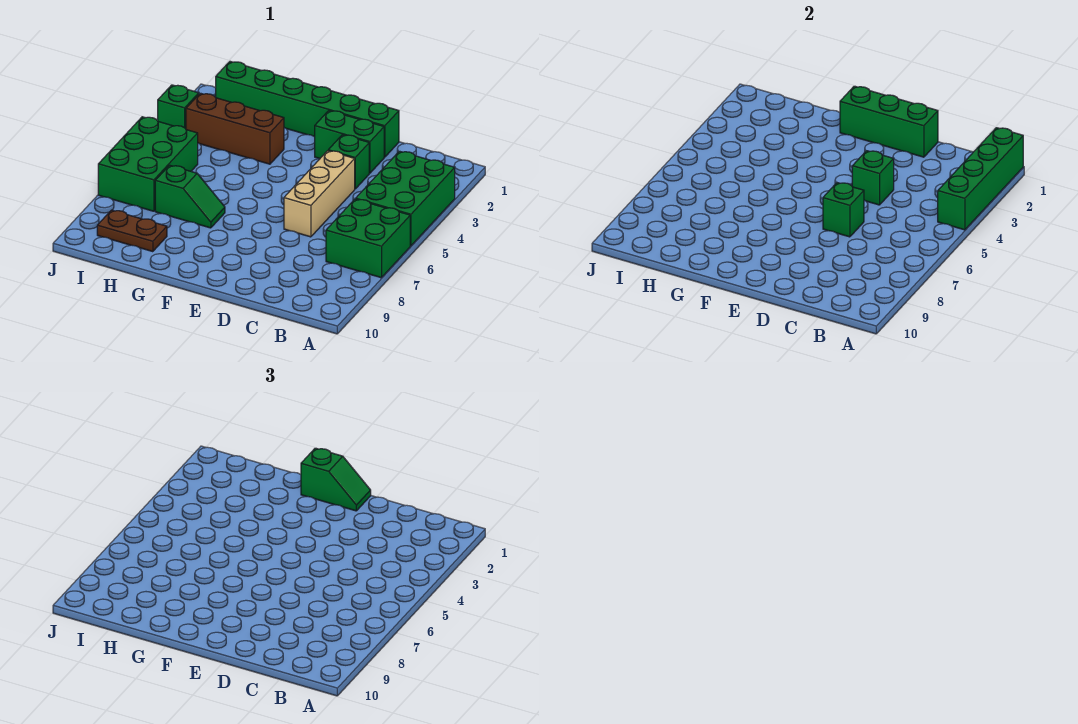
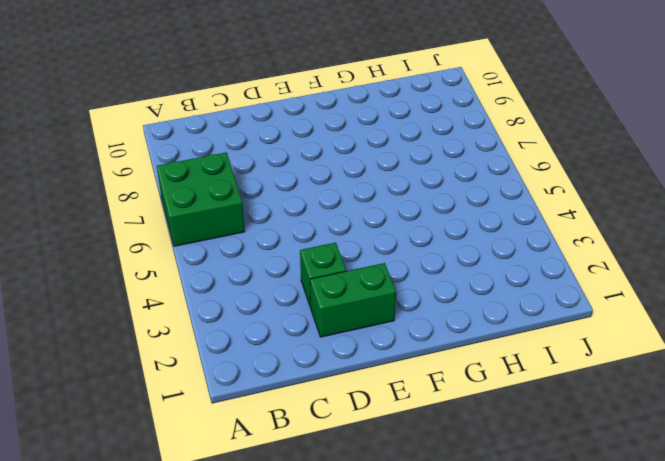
none -> green 2x3 brick [356,151,455,246]
none -> green 1x6 brick [216,62,399,157]
none -> tan 1x3 brick [284,151,355,237]

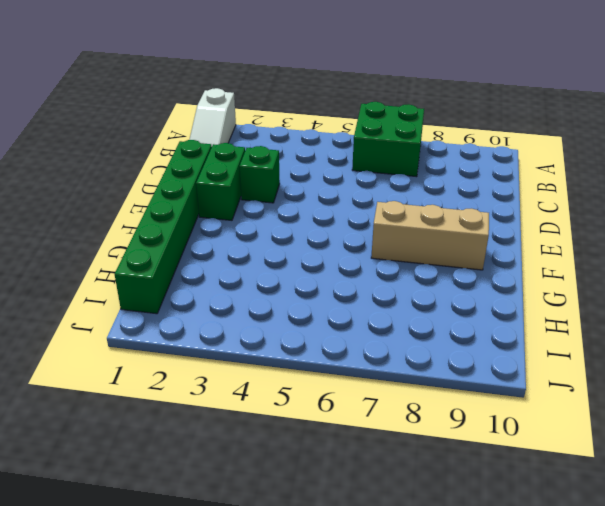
white 1x3 slope [189,88,236,146] -> none
tan 1x3 brick [371,201,489,270] -> tan 1x3 brick moved to [284,151,355,237]
none -> green 2x3 brick [356,151,455,246]
none -> brown 1x3 brick [186,93,284,164]
none -> green 1x2 slope [155,165,225,228]

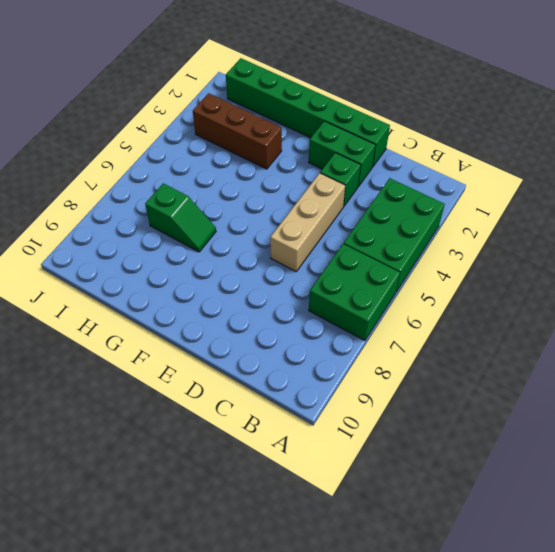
none -> brown 1x2 plate [97,210,167,252]
none -> green 2x3 brick [98,117,198,211]
none -> green 1x1 brick [158,85,199,129]

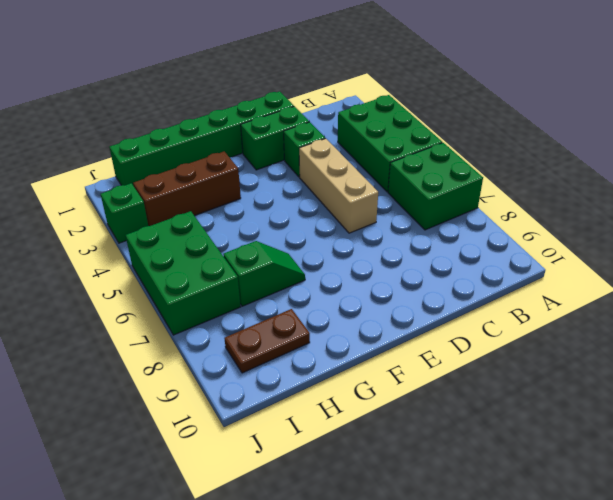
none -> green 1x4 brick [938,128,1023,230]
none -> green 1x3 brick [840,86,938,157]
none -> green 1x1 brick [852,151,894,205]

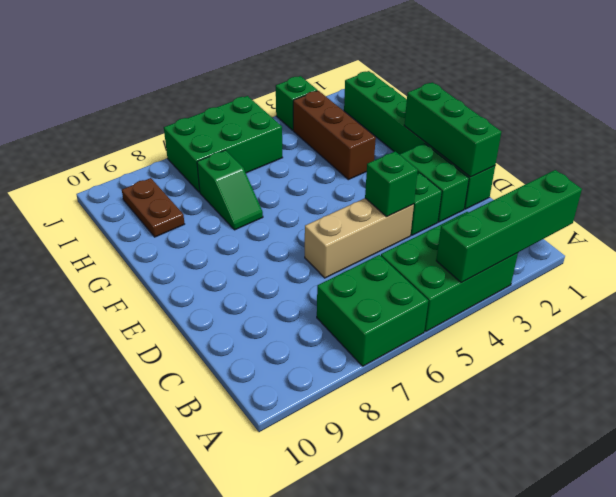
none -> green 1x1 brick [823,183,864,237]
none -> green 1x2 slope [301,448,371,511]

